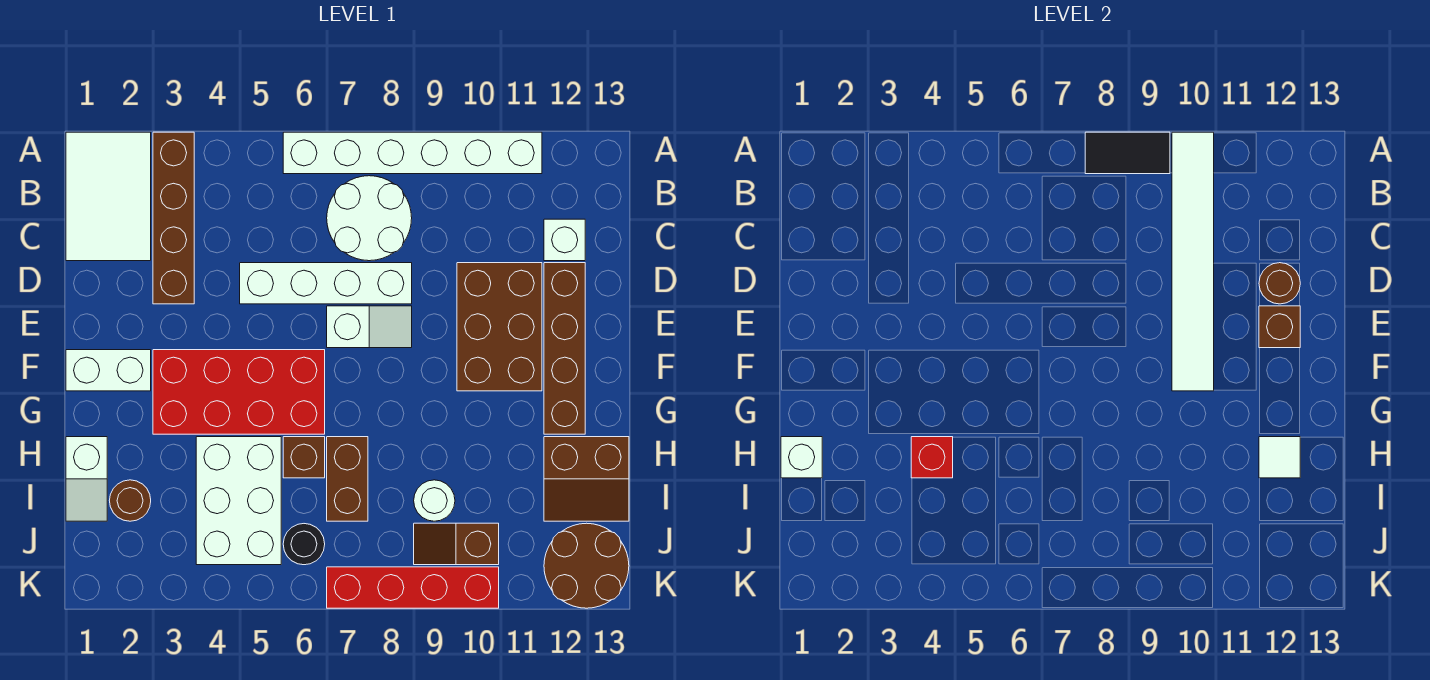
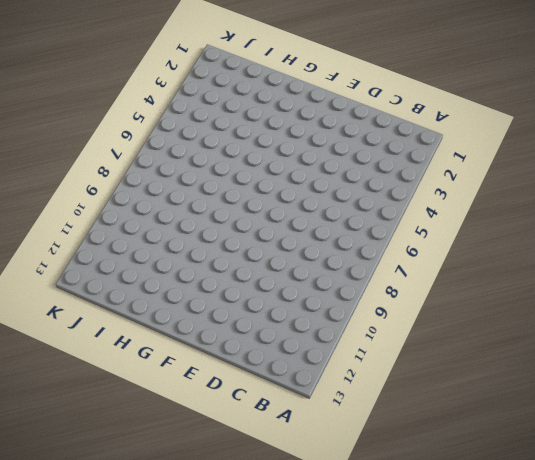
none -> white 2x3 tile [66,132,151,261]
none -> brown 1x4 brick [153,132,194,304]
none -> white 1x6 brick [283,132,542,174]

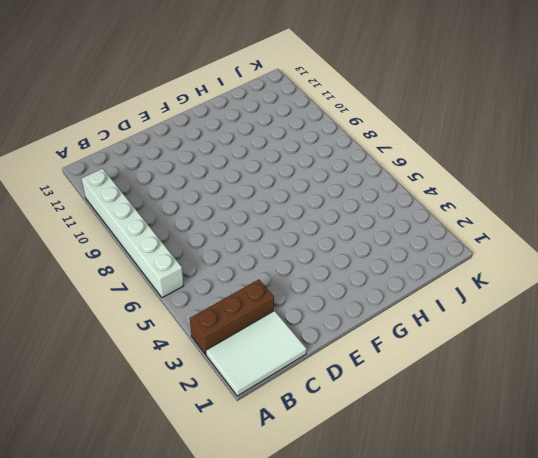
brown 1x3 brick [190,279,274,355] -> brown 1x4 brick [153,132,194,304]
none -> white 2x2 round brick [327,176,412,261]
none -> white 1x1 brick [544,219,585,261]
none -> white 1x4 brick [240,263,412,304]

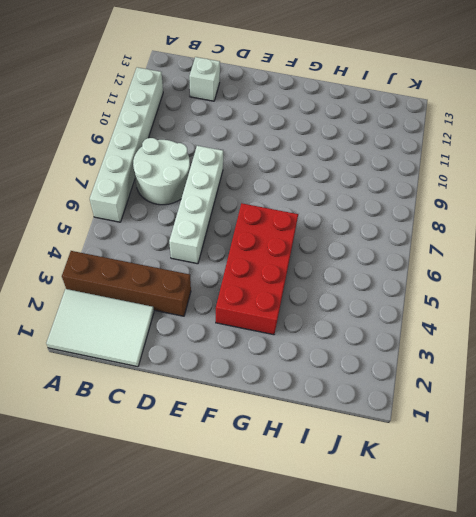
none -> brown 2x3 brick [457,263,542,391]
none -> brown 1x4 brick [544,263,585,434]
none -> white 1x2 slope [327,306,412,348]

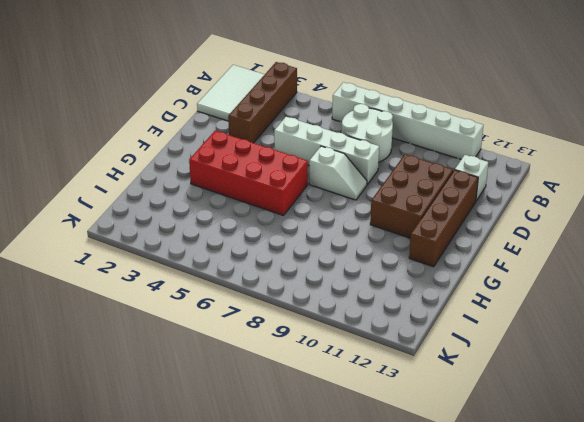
none -> white 1x2 brick [66,350,151,391]
none -> white 1x2 slope [66,437,107,521]
none -> white 2x3 brick [196,437,281,565]

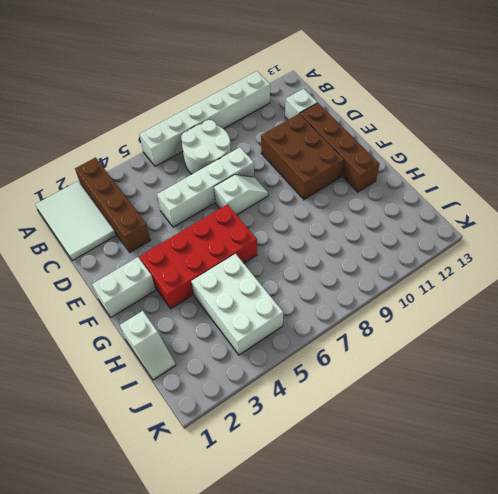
none -> brown 1x1 brick [283,437,325,478]
none -> brown 1x2 brick [327,437,368,521]
none -> brown 2x2 slope [544,437,629,521]

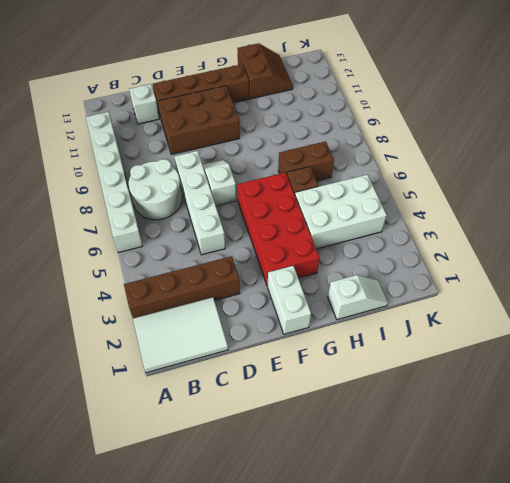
none -> brown 1x1 round brick [109,480,151,521]
none -> white 1x1 round brick [414,480,455,521]
none -> black 1x1 round brick [283,524,325,565]

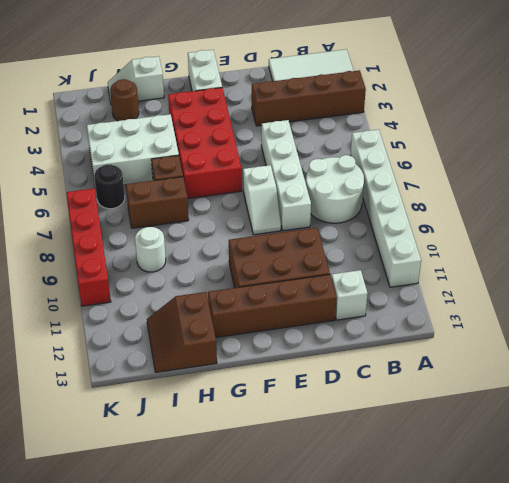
none -> brown 1x2 slope [414,523,499,565]
none -> brown 2x2 round brick [544,523,629,608]
none -> black 1x2 tile [1085,132,1170,174]

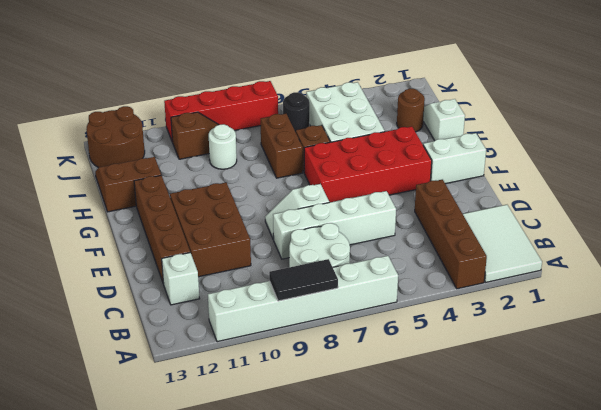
none -> white 1x6 tile [1172,132,1214,391]
none -> brown 1x1 round brick [1259,263,1300,304]
none -> brown 1x1 brick [1259,306,1300,348]

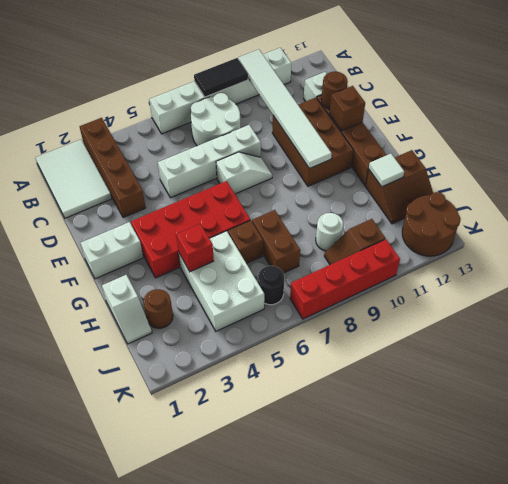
none -> white 1x1 brick [781,437,822,478]

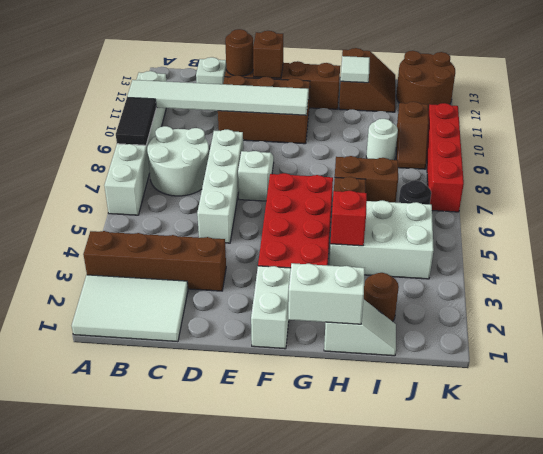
white 1x2 brick [288,263,365,324] -> white 1x1 brick [781,437,822,478]

